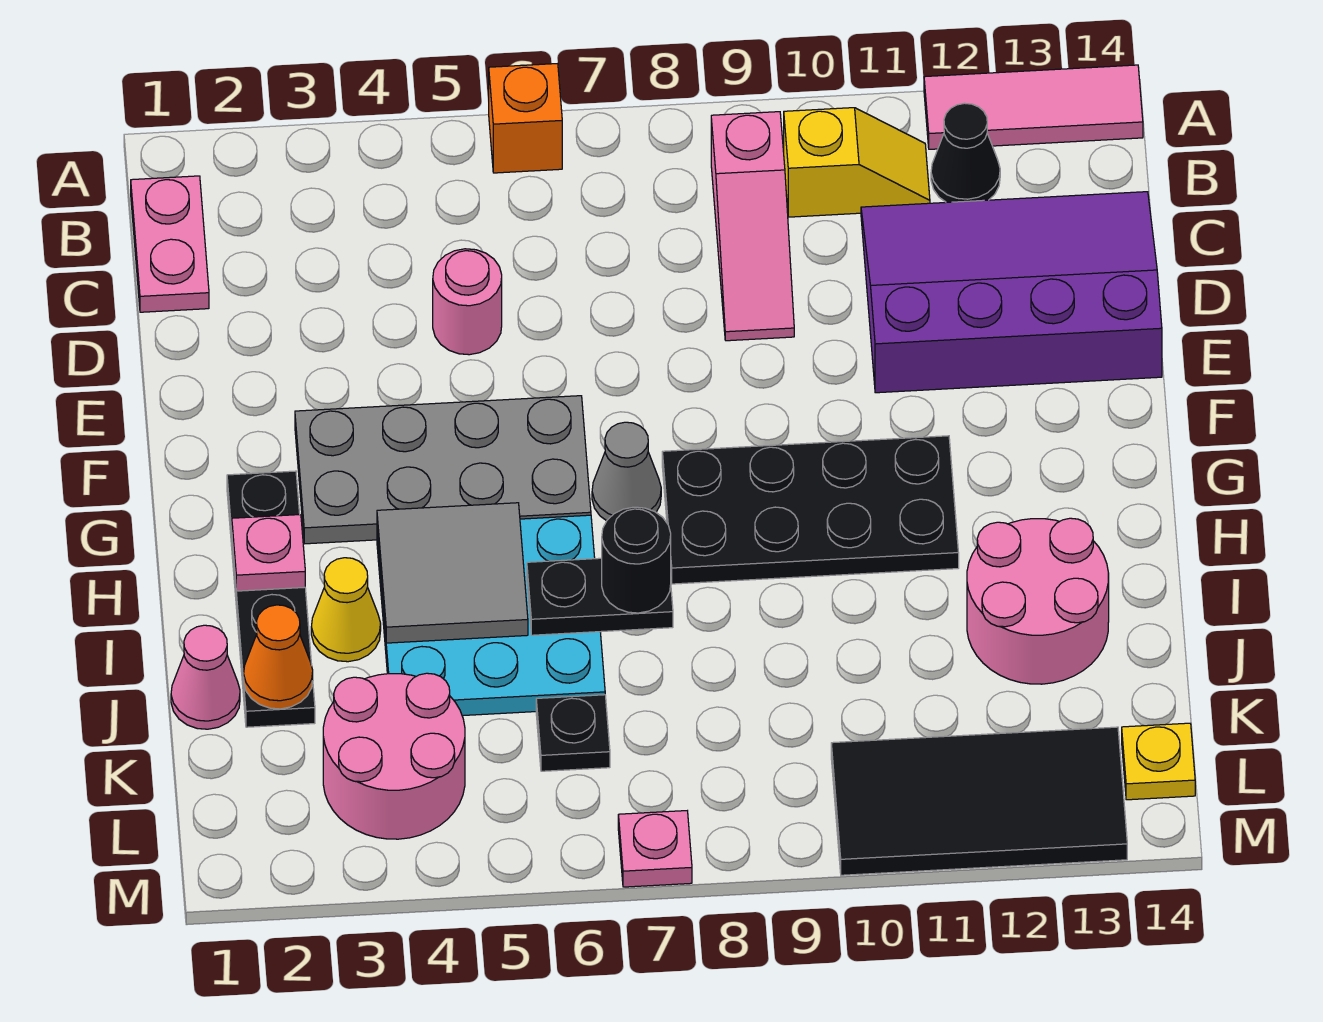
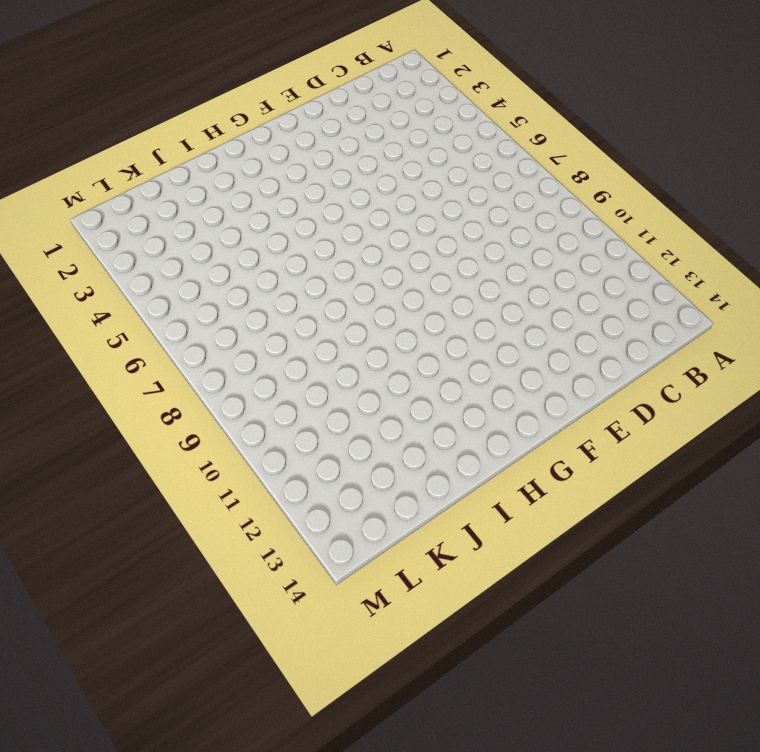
none -> orange 1x1 brick [489,64,562,173]
none -> pink 1x3 tile [924,65,1143,149]
none -> pink 1x2 plate [131,176,209,312]

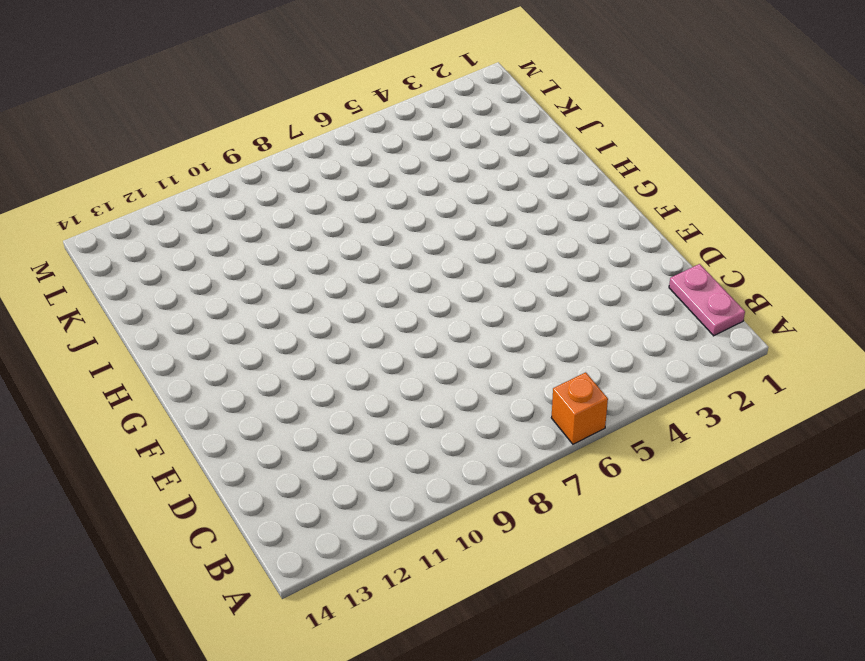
none -> pink 1x3 tile [924,65,1143,149]
none -> pink 1x3 slope [711,112,794,341]
none -> yellow 1x2 slope [784,108,930,217]

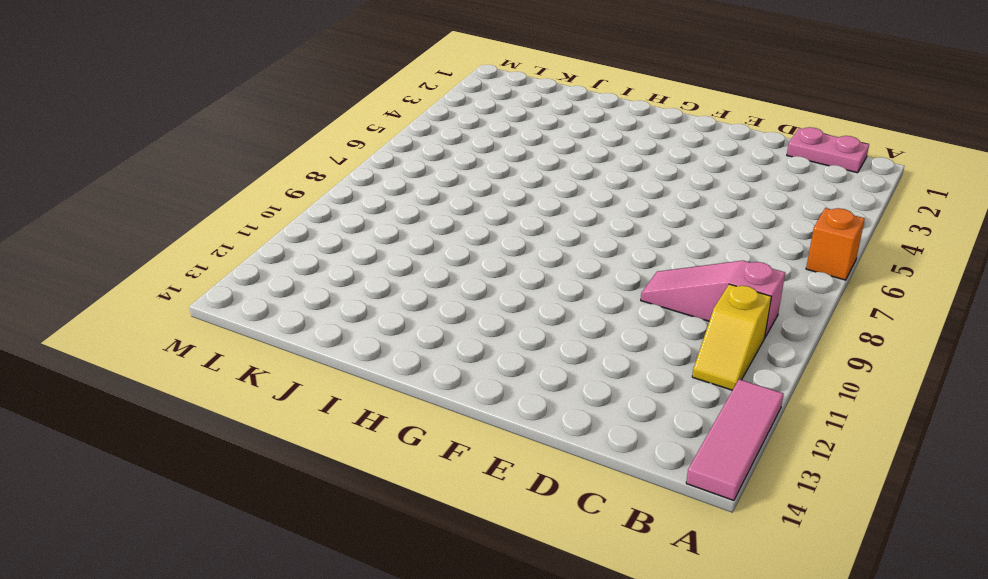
none -> black 1x1 cone [931,103,1000,202]
none -> purple 3x4 slope [861,192,1162,393]
none -> pink 1x1 round brick [433,249,502,355]

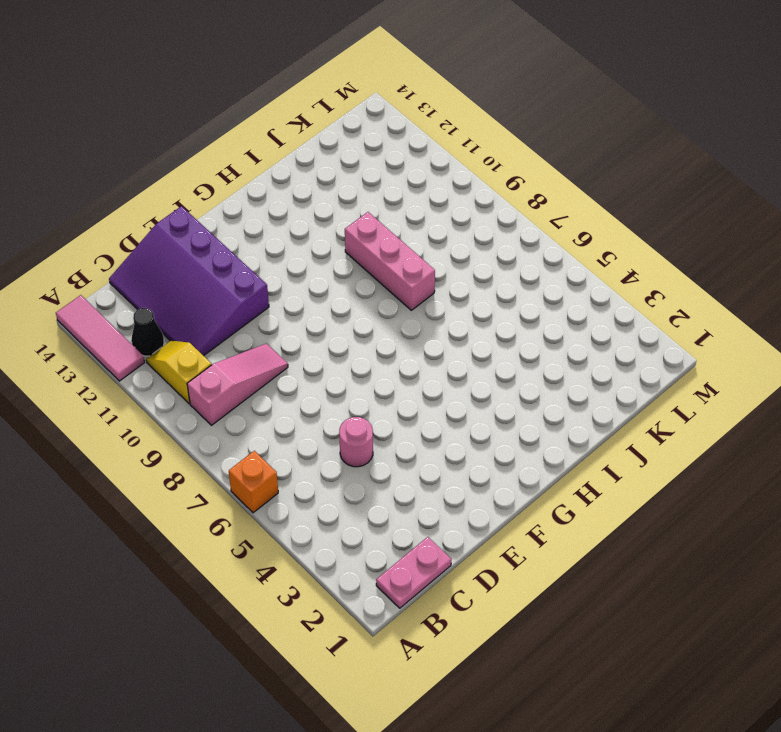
pink 1x3 brick [345,212,435,310] -> none
none -> grey 2x4 plate [295,396,591,544]
none -> black 1x4 plate [227,471,315,727]
none -> grey 1x1 cone [592,422,661,521]

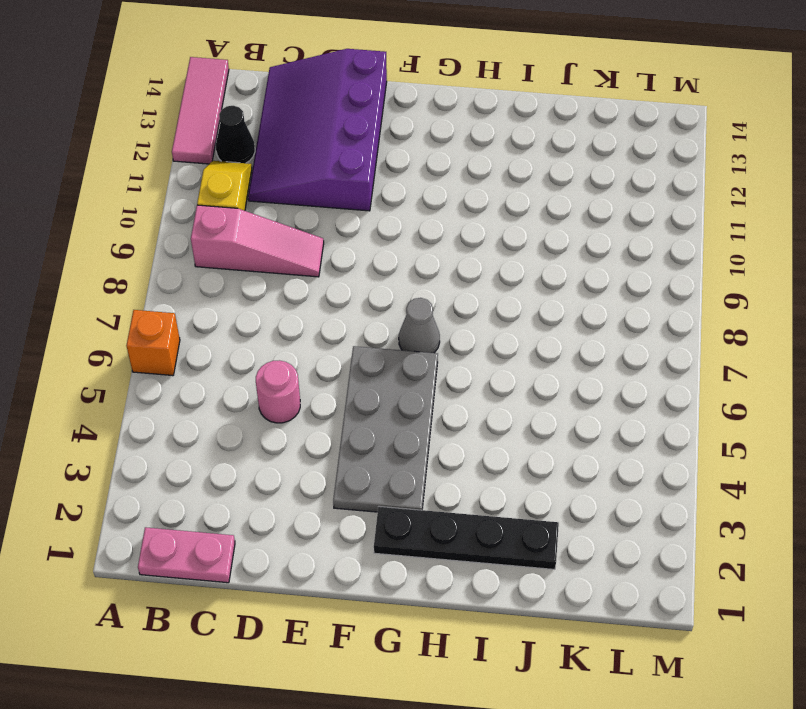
none -> black 2x4 plate [662,436,959,584]
none -> cyan 3x3 plate [377,515,605,716]
none -> yellow 1x1 cone [311,558,381,662]

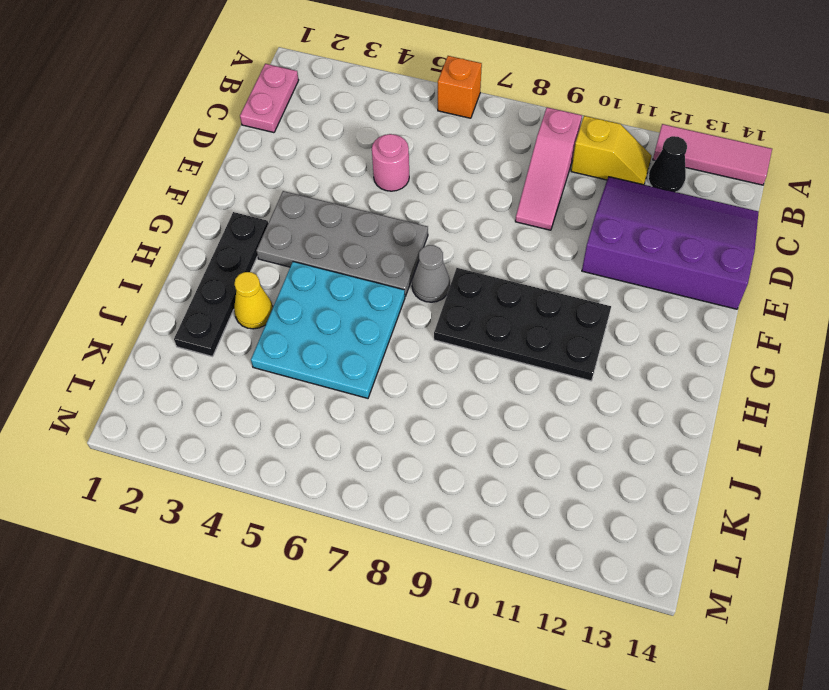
none -> pink 2x2 round brick [967,518,1109,684]
none -> pink 1x1 cone [171,625,240,729]
none -> pink 2x2 round brick [323,673,465,839]

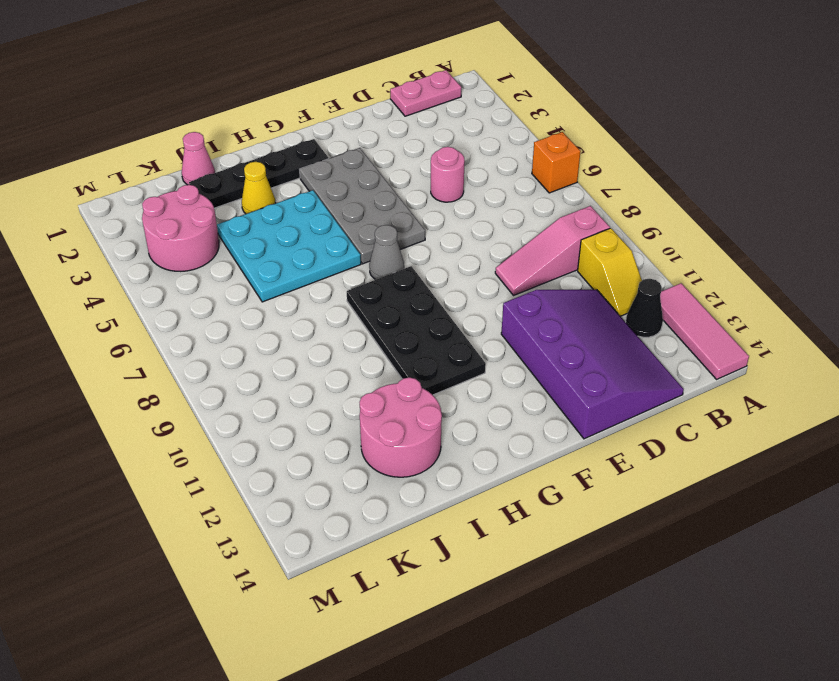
none -> black 1x1 plate [536,695,610,771]
none -> black 2x4 tile [831,727,1127,875]
none -> yellow 1x1 plate [1122,723,1195,800]

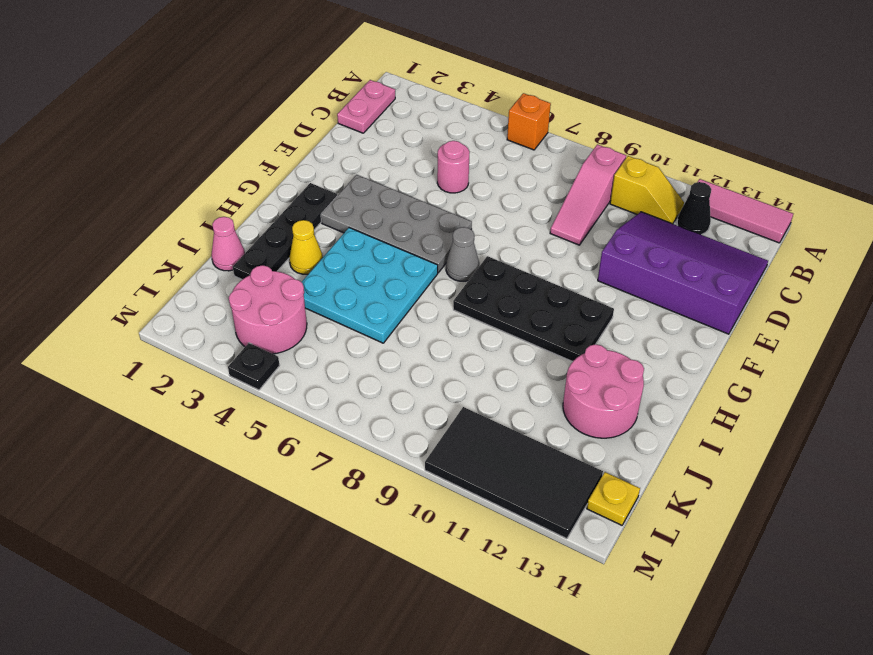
black 1x1 plate [228,343,280,390] -> black 1x1 plate moved to [536,695,610,771]
none -> pink 1x1 plate [618,811,692,887]
none -> pink 1x1 plate [232,515,305,591]
none -> grey 2x2 tile [377,503,528,643]

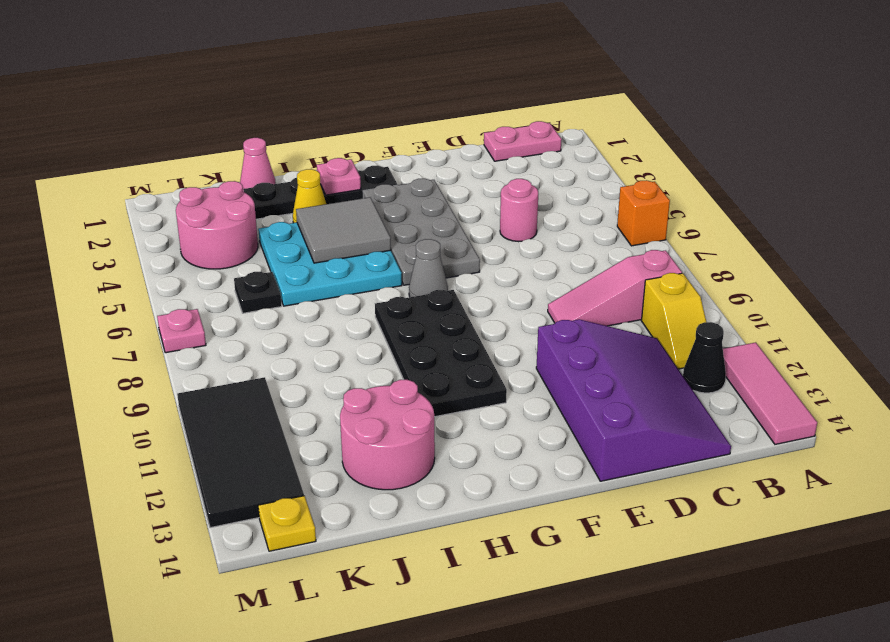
none -> black 1x2 plate [527,558,673,635]
none -> orange 1x1 cone [244,605,313,709]
none -> black 1x1 round brick [602,507,671,613]

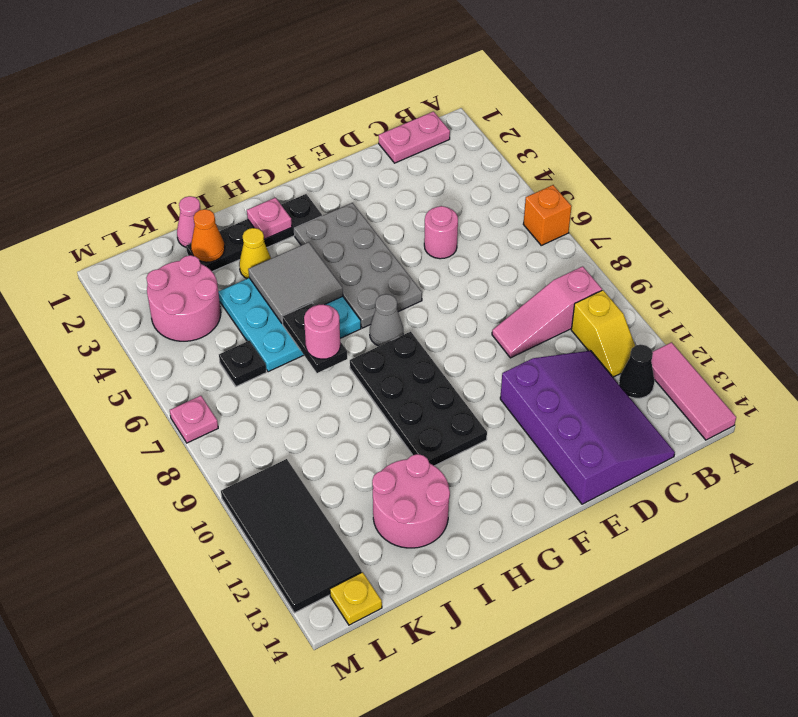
pink 1x1 round brick [304,304,340,359] -> black 1x1 round brick [602,507,671,613]

